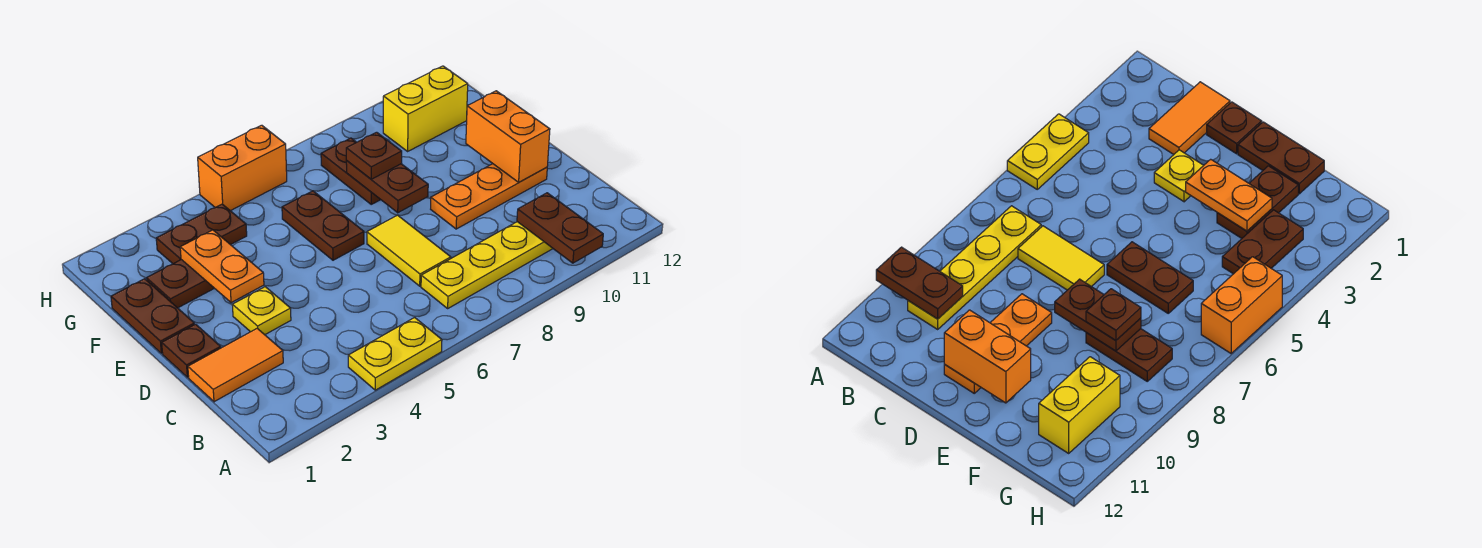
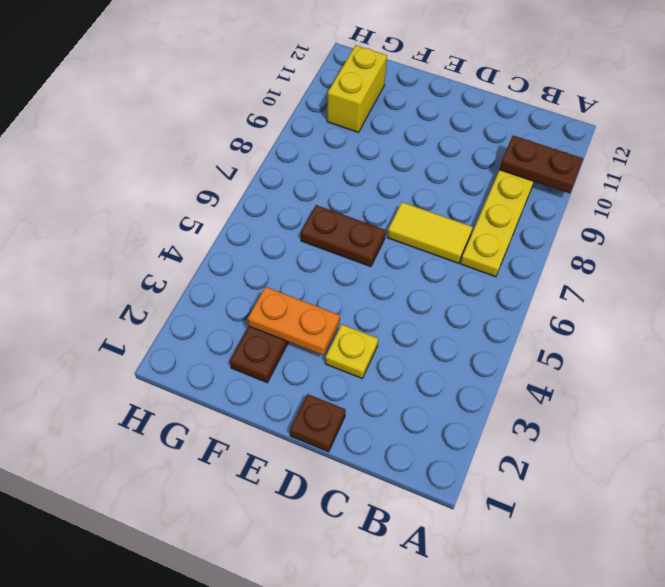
none -> yellow 1x2 plate [348,317,442,390]
none -> orange 1x2 tile [188,328,283,402]
none -> orange 1x3 plate [431,164,547,229]

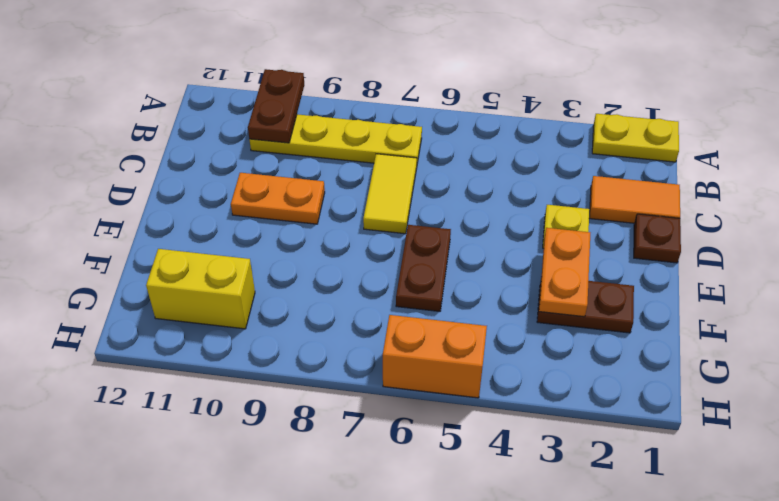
yellow 1x2 plate [592,114,679,162] -> yellow 1x2 plate moved to [348,317,442,390]
orange 1x2 plate [231,173,325,224] -> orange 1x3 plate [431,164,547,229]
none -> brown 1x2 plate [111,279,195,353]
none -> brown 1x2 plate [321,138,381,204]
none -> brown 1x2 plate [156,204,247,264]

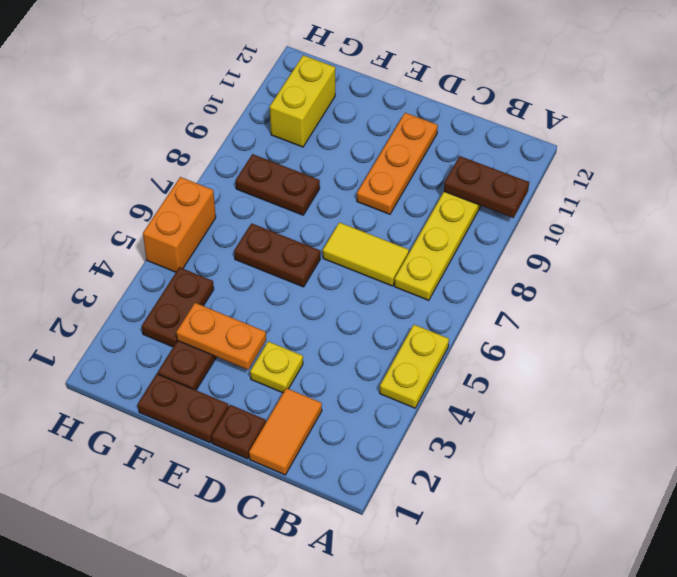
none -> orange 1x2 brick [466,91,550,182]
none -> brown 1x2 plate [346,161,428,213]
none -> brown 1x1 plate [346,132,402,179]

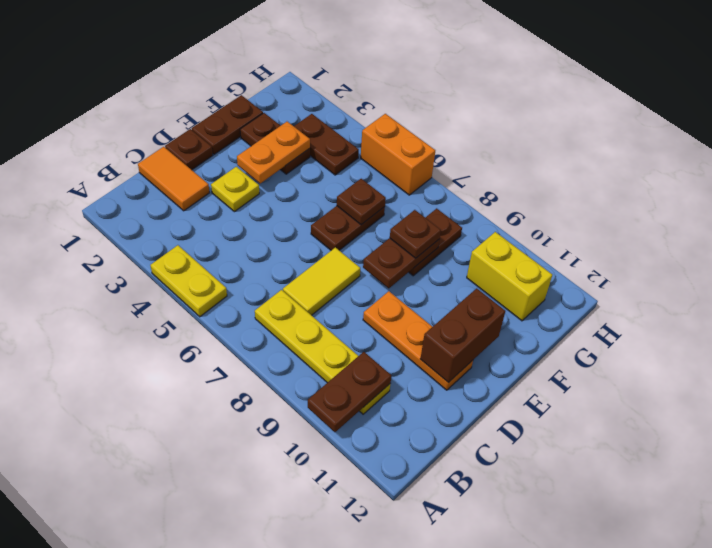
brown 1x2 brick [420,288,505,382] -> orange 1x2 brick [466,91,550,182]
brown 1x1 plate [337,179,386,225] -> none

